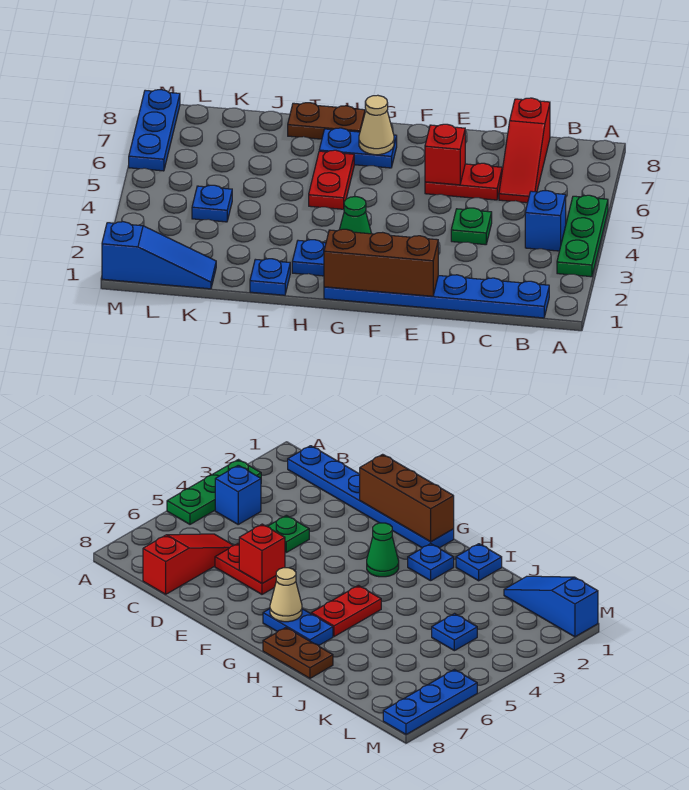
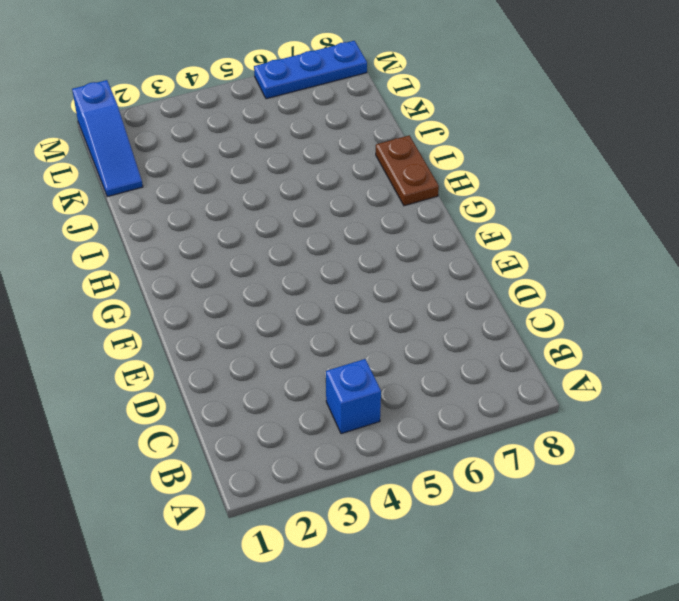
none -> green 1x3 plate [557,195,608,277]
none -> blue 1x6 plate [324,275,549,318]
none -> red 1x3 slope [499,98,550,203]

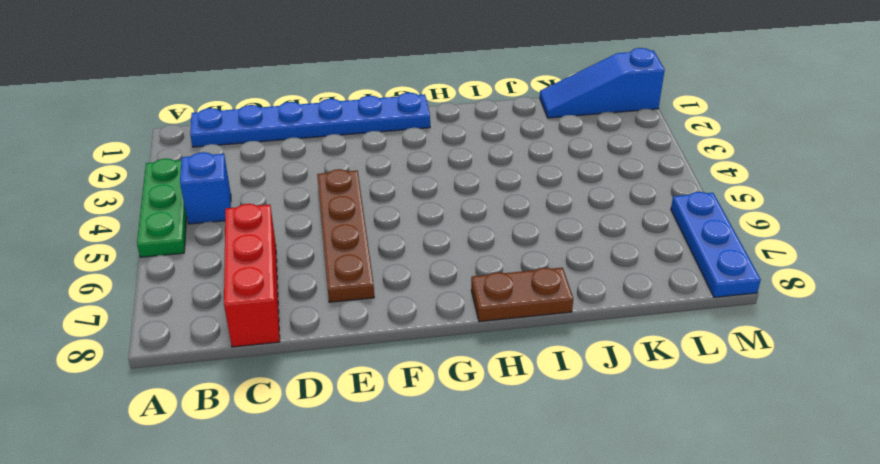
red 1x3 brick [224,204,280,347] -> red 1x3 slope [499,98,550,203]
brown 1x4 plate [317,169,374,302] -> red 1x2 plate [425,163,502,200]
none -> green 1x1 plate [451,208,492,245]
none -> green 1x1 cone [339,197,372,234]
none -> blue 1x2 plate [319,128,397,168]

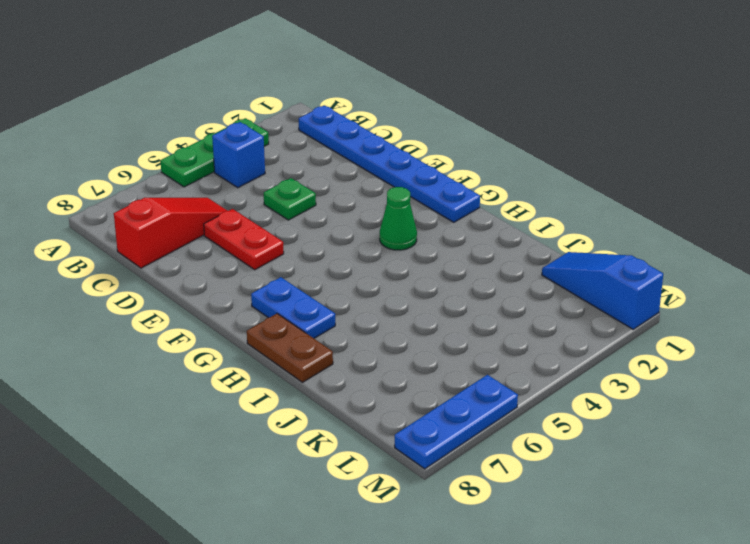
none -> blue 1x1 plate [292,240,326,276]
none -> red 1x2 plate [309,150,354,209]
none -> blue 1x1 plate [250,259,290,295]

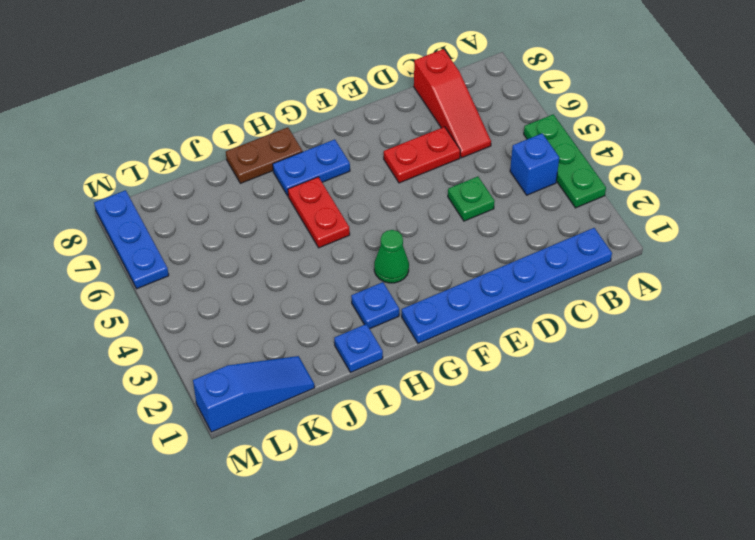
none -> blue 1x1 plate [192,185,232,222]
none -> brown 1x3 brick [324,229,438,296]
none -> red 1x1 brick [425,124,465,185]

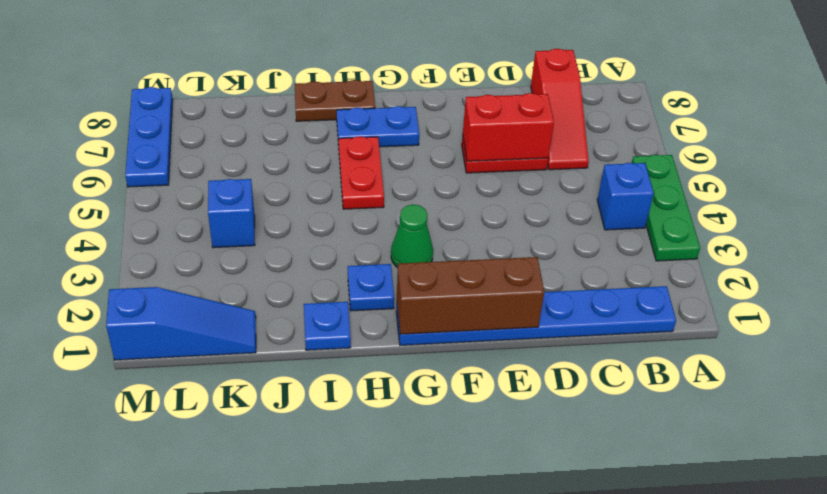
red 1x2 brick [463,93,554,161] -> red 1x1 brick [425,124,465,185]
blue 1x1 brick [208,179,255,248] -> blue 1x1 plate [192,185,232,222]
none -> green 1x1 plate [451,208,492,245]
none -> tan 1x1 cone [359,95,394,155]

